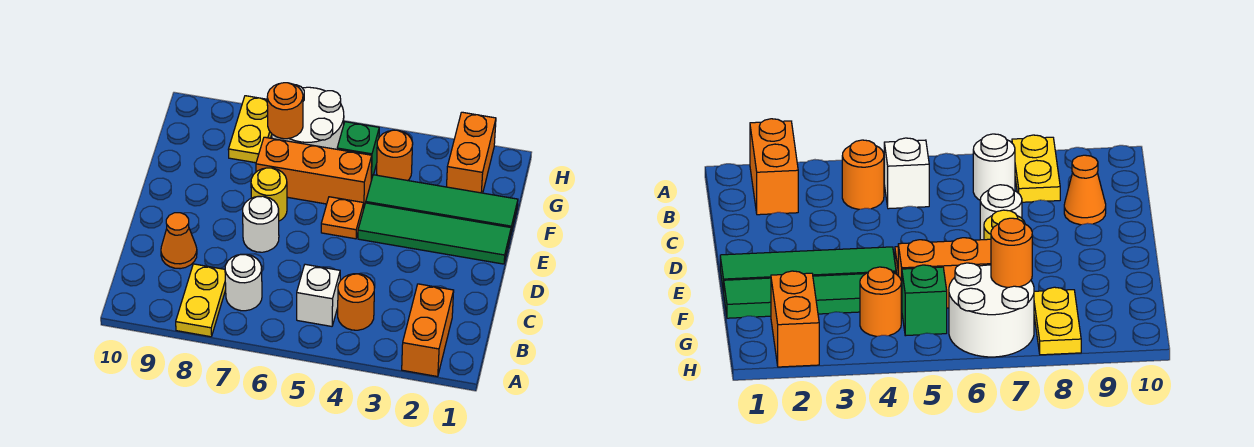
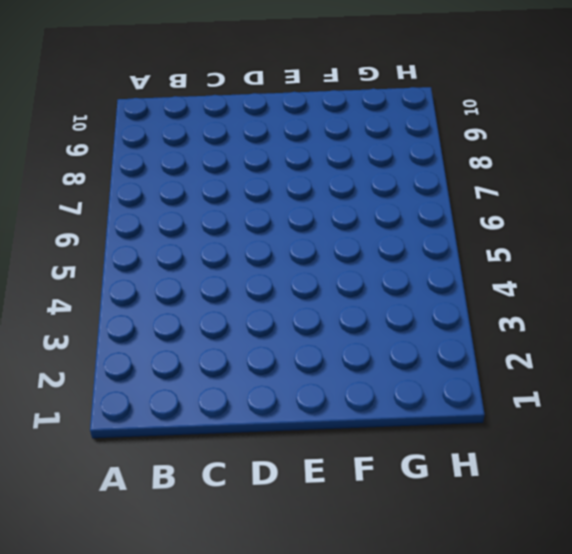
none -> orange 1x2 brick [402,284,454,377]
none -> yellow 1x2 plate [176,264,226,337]
none -> orange 1x1 round brick [338,274,374,330]

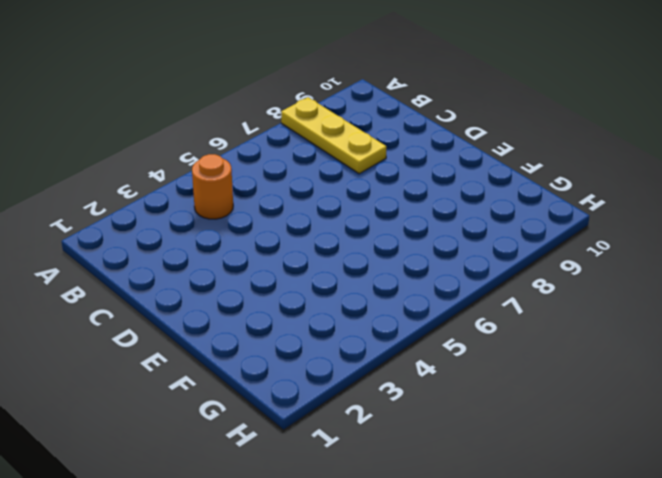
yellow 1x3 plate [281,97,386,174] -> yellow 1x2 plate [176,264,226,337]
none -> orange 1x2 brick [402,284,454,377]
none -> white 1x1 brick [297,264,340,326]
none -> white 1x1 round brick [225,254,262,311]

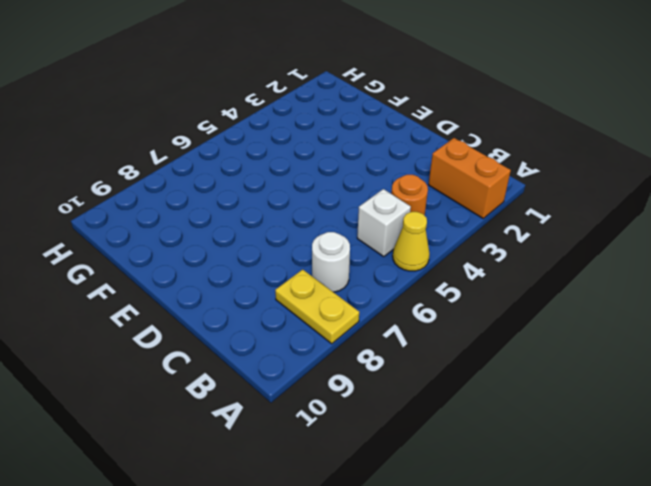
yellow 1x1 cone [393,212,430,271] -> none
none -> orange 1x1 cone [161,213,197,269]
none -> white 1x1 round brick [243,196,279,252]
none -> green 1x4 tile [358,203,511,264]

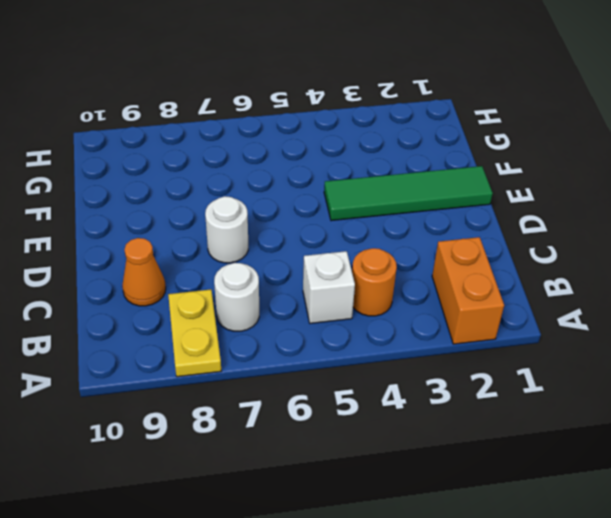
none -> orange 1x1 plate [321,197,364,239]
none -> yellow 1x1 round brick [251,168,287,221]
none -> green 1x4 tile [366,175,518,233]

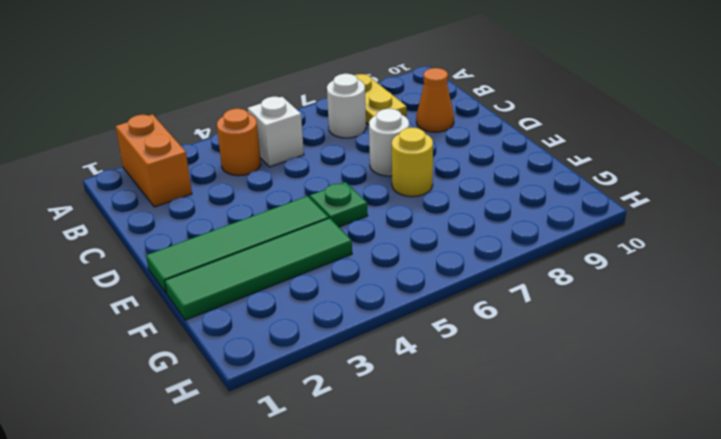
green 1x1 plate [309,182,368,227] -> orange 1x1 plate [321,197,364,239]
none -> orange 1x3 brick [256,137,372,206]
none -> orange 1x2 brick [447,112,496,193]
none -> orange 1x1 round brick [377,130,413,181]

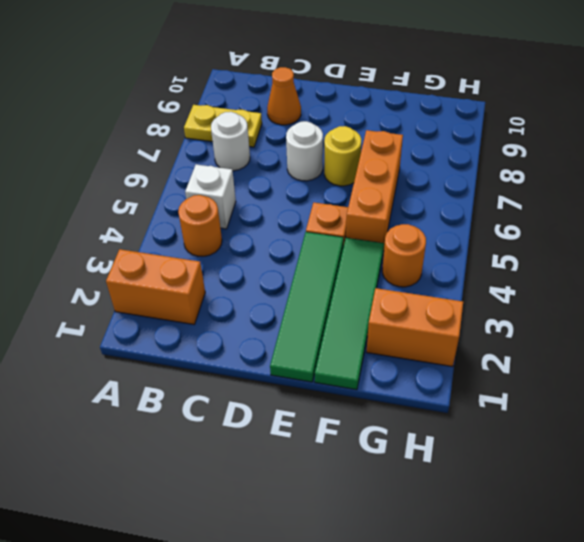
none -> green 1x1 brick [337,122,379,180]
none -> white 2x2 round brick [272,85,344,149]
none -> yellow 1x2 plate [228,96,272,163]

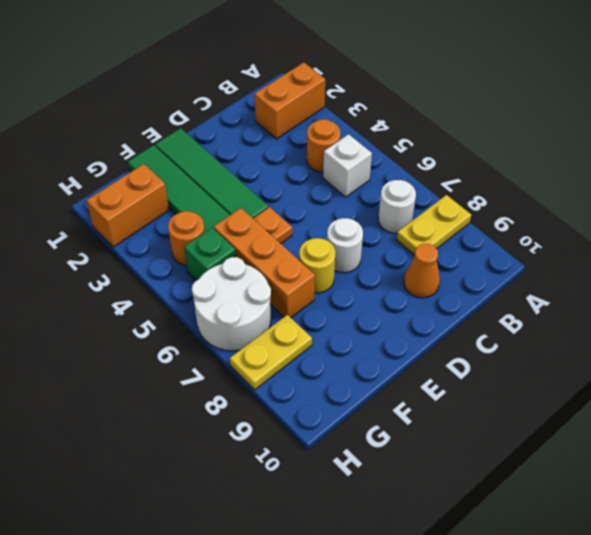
none -> orange 1x1 round brick [267,83,303,139]

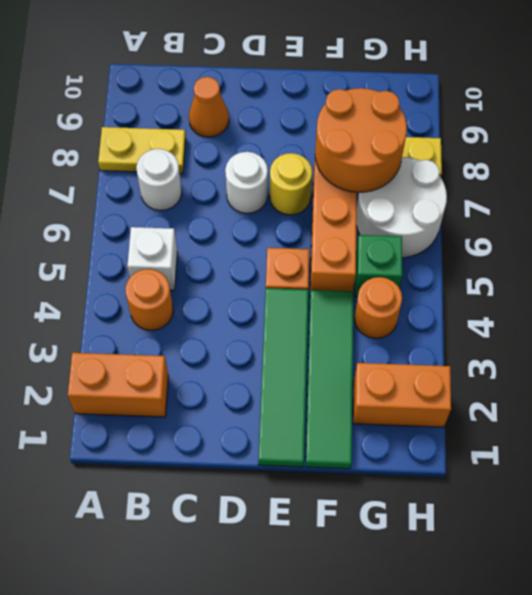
orange 2x2 round brick [315,88,407,192] -> orange 1x1 round brick [267,83,303,139]

